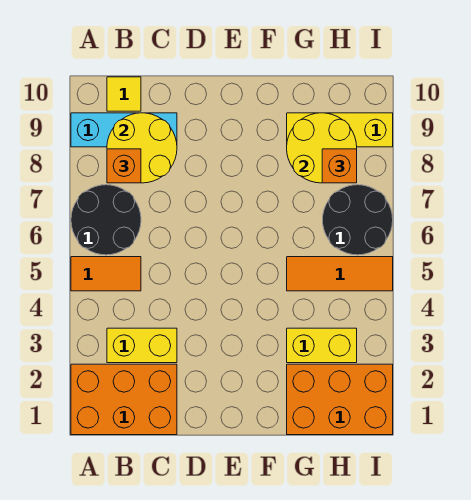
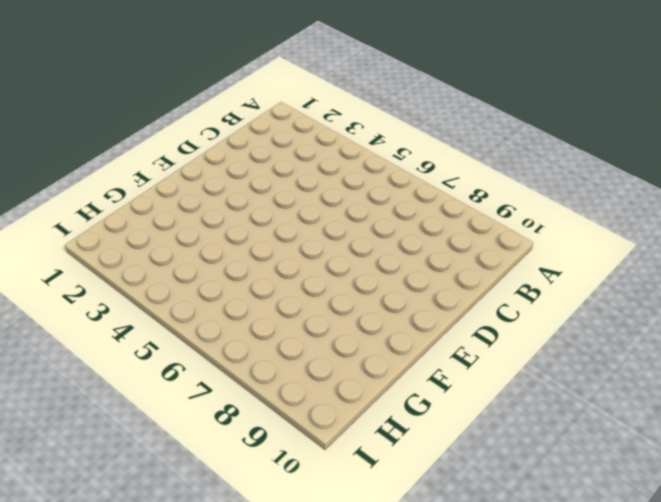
none -> orange 2x3 brick [71,364,177,435]
none -> orange 1x2 tile [71,257,141,291]
none -> black 2x2 round brick [71,185,141,255]

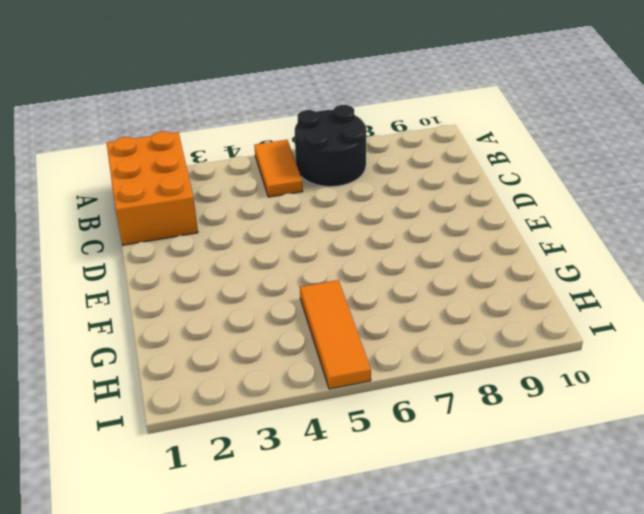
none -> cyan 1x3 brick [71,113,177,147]
none -> yellow 1x2 brick [107,328,177,363]
none -> yellow 1x1 tile [107,77,141,111]

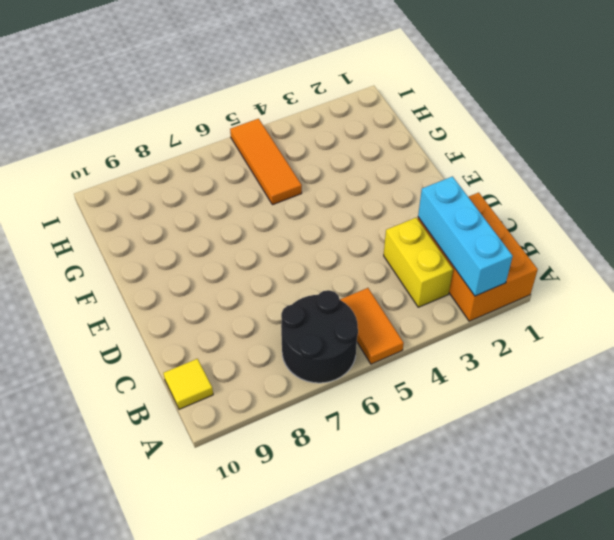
cyan 1x3 brick [418,177,513,296] -> cyan 1x3 brick moved to [71,113,177,147]
none -> orange 2x3 brick [287,364,393,435]
none -> yellow 1x2 brick [287,328,357,363]
none -> yellow 1x3 brick [287,113,393,147]

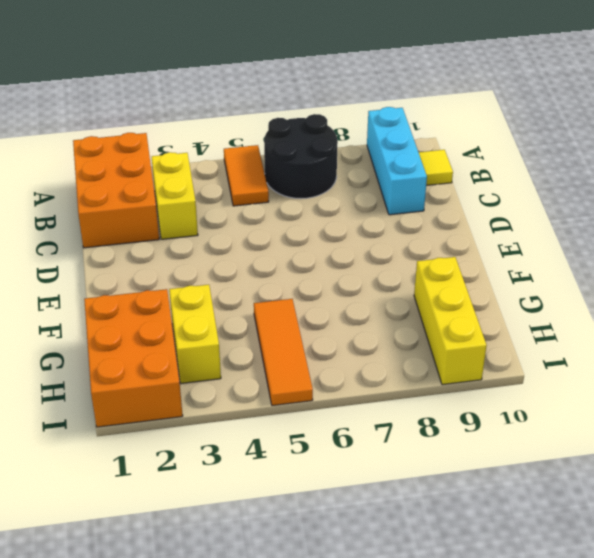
none -> black 2x2 round brick [323,185,393,255]
none -> yellow 2x2 round brick [107,113,177,183]
none -> yellow 2x2 round brick [287,113,357,183]

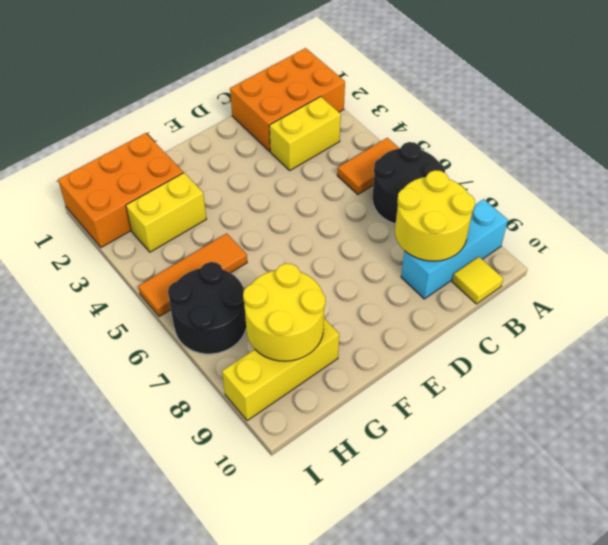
none -> orange 1x1 brick [107,149,141,183]
none -> orange 1x1 brick [322,149,357,183]

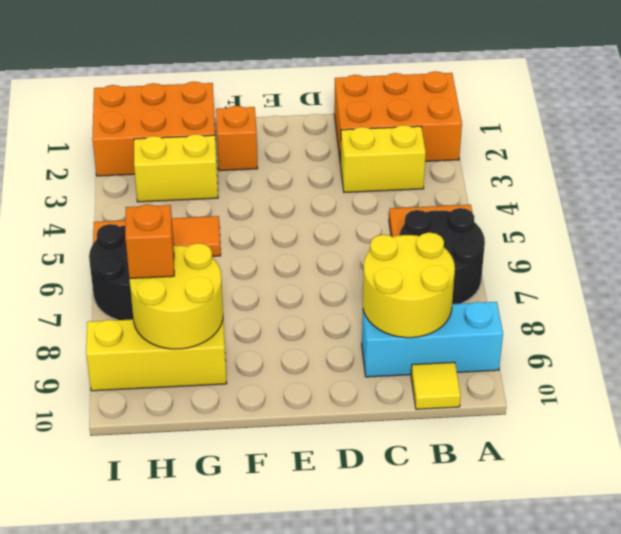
orange 1x1 brick [216,106,258,171] -> orange 1x1 brick moved to [107,149,141,183]

